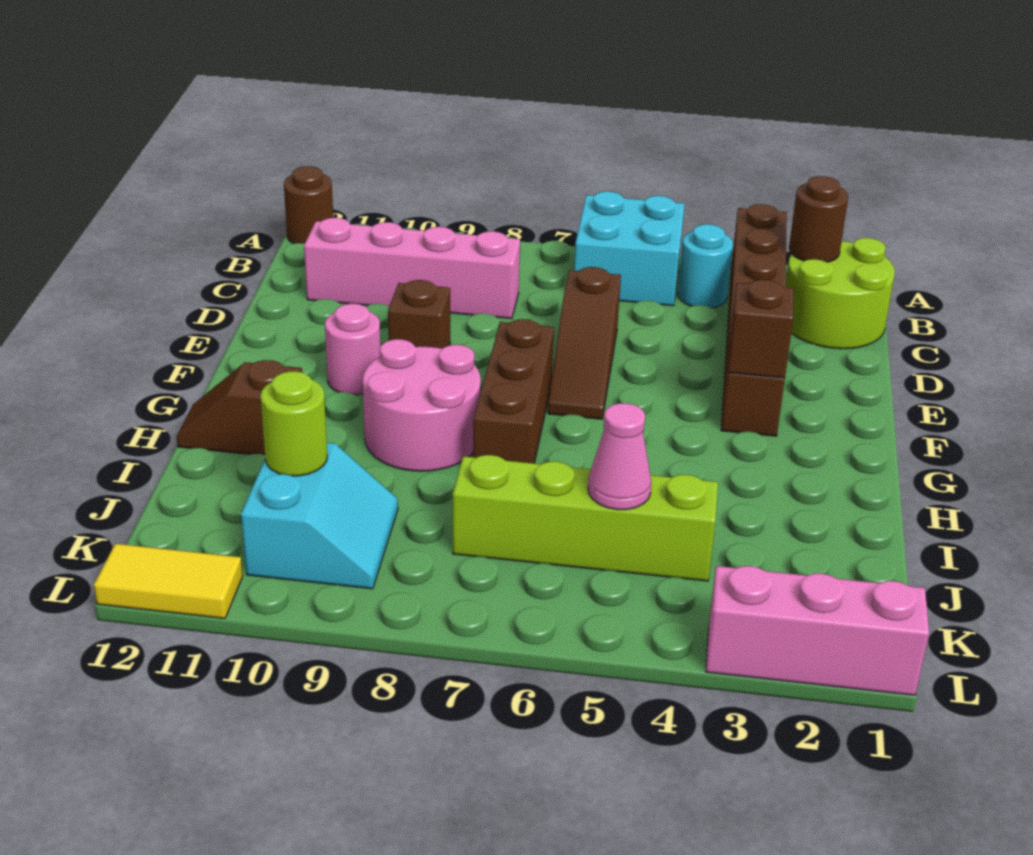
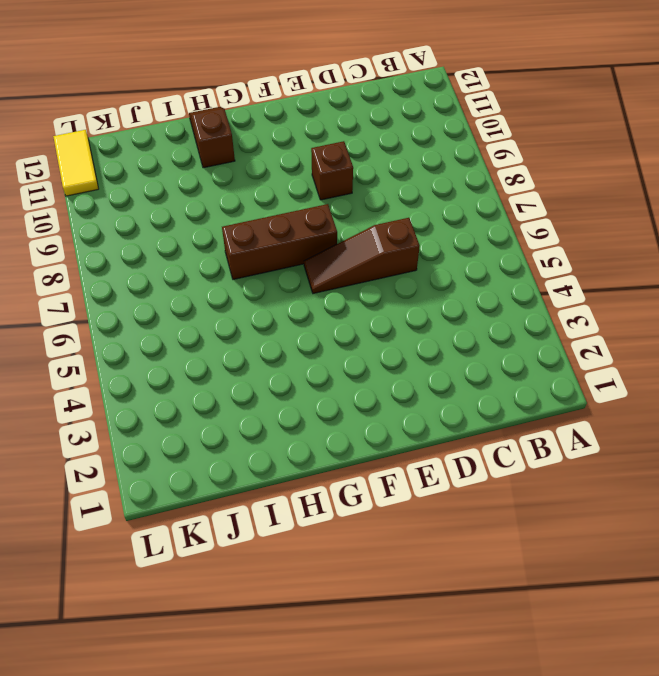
none -> brown 1x6 brick [721,204,787,436]
none -> cyan 2x2 brick [574,191,684,306]
none -> brown 1x1 round brick [284,166,333,244]

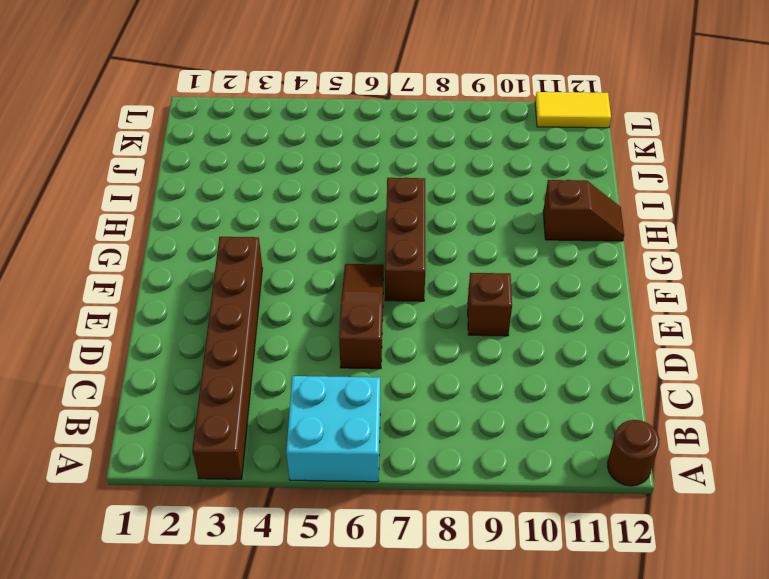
none -> lime 2x2 round brick [786,238,895,349]
none -> cyan 1x1 round brick [678,224,733,308]
none -> pink 1x4 brick [304,218,520,319]

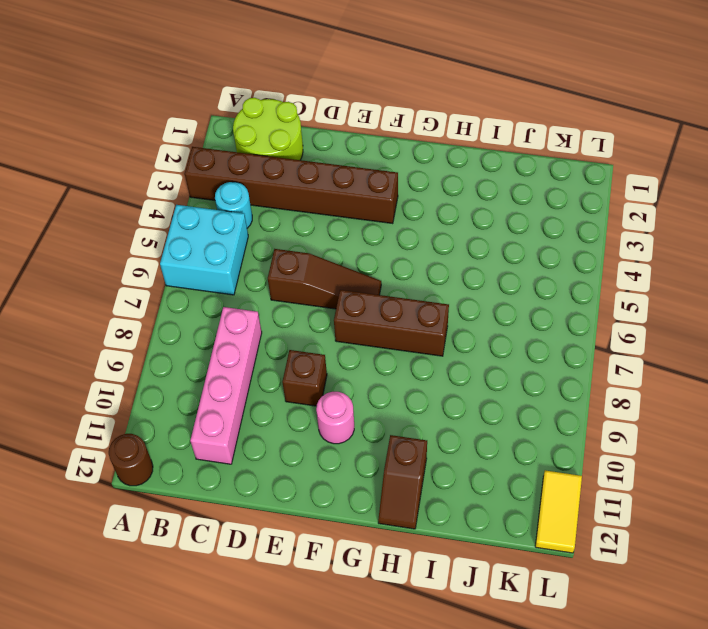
none -> pink 2x2 round brick [363,339,481,471]
none -> lime 1x4 brick [453,455,718,581]
none -> cyan 2x2 slope [241,443,398,589]

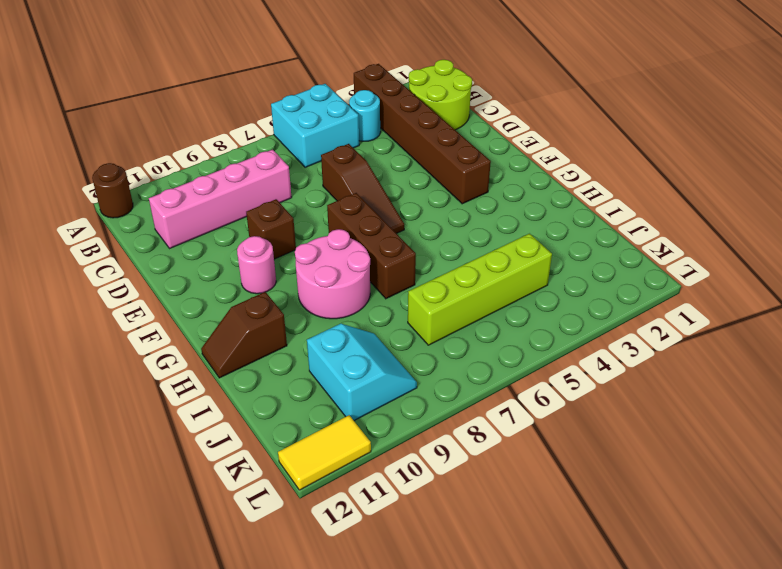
none -> pink 1x3 brick [706,566,929,695]
none -> brown 1x1 round brick [789,176,848,262]
none -> brown 1x1 brick [728,280,794,378]

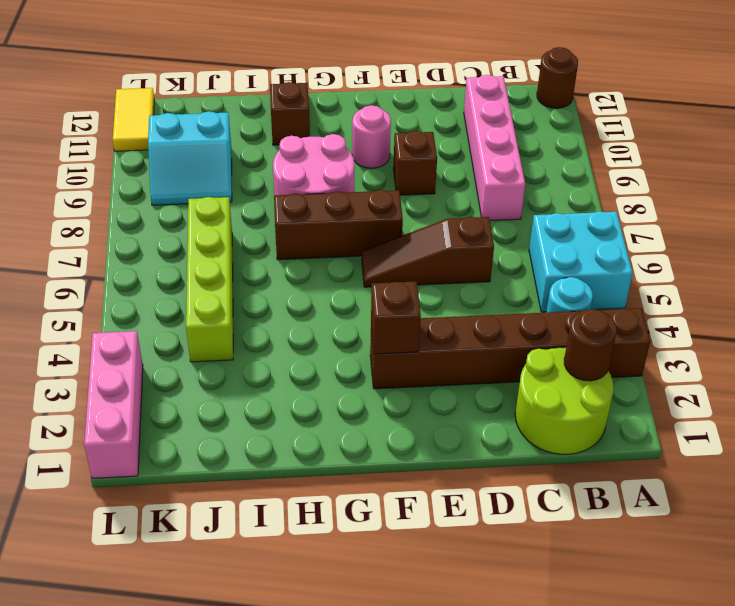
none -> pink 1x1 cone [588,403,651,510]
none -> lime 1x1 round brick [260,371,327,476]

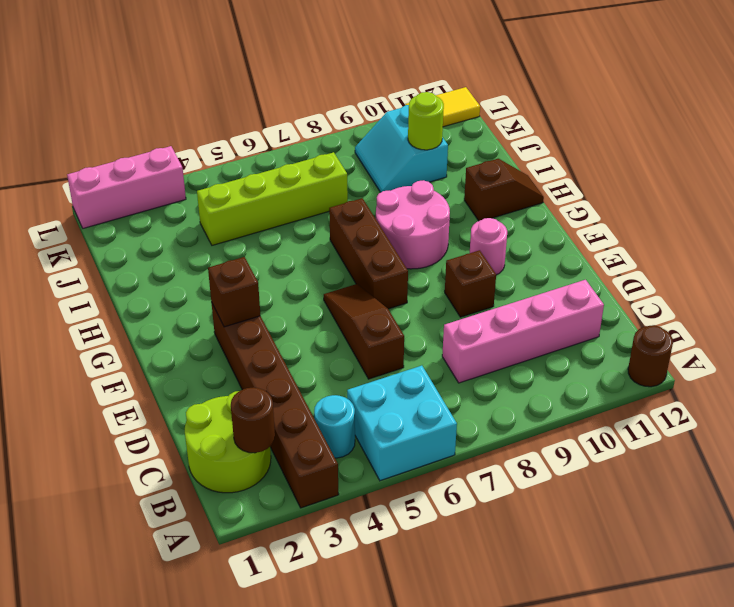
none -> pink 1x1 cone [588,403,651,510]

